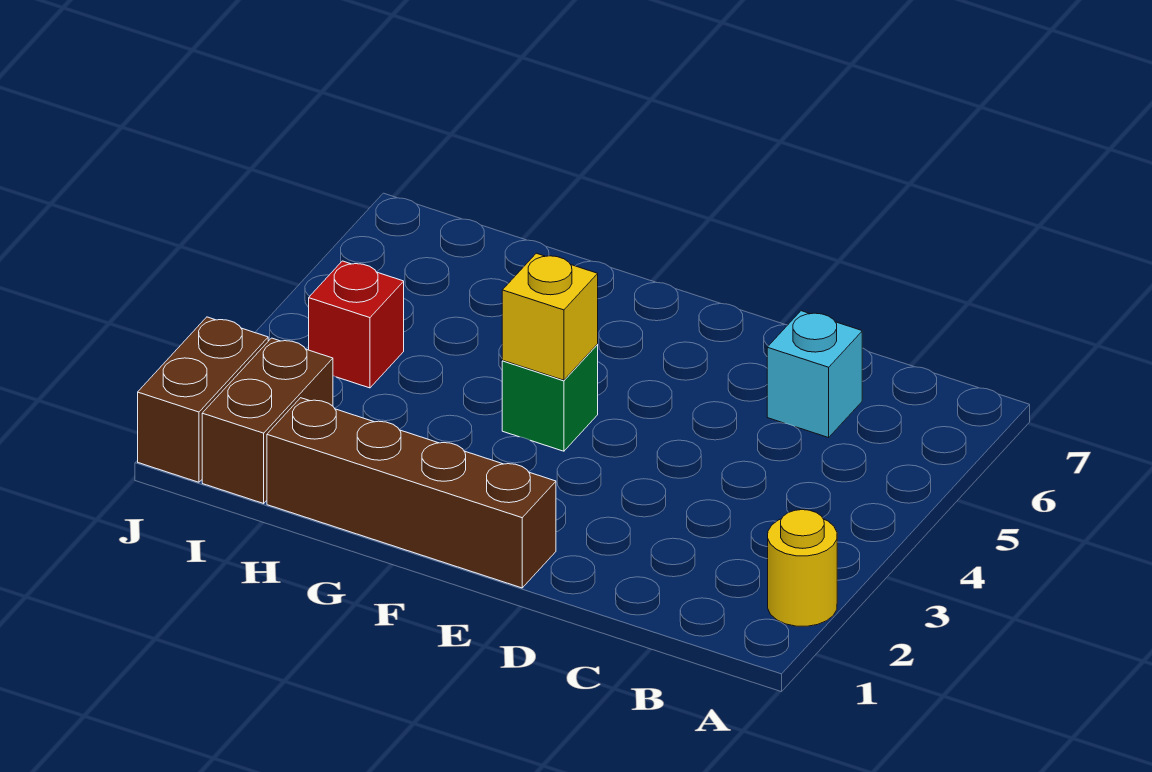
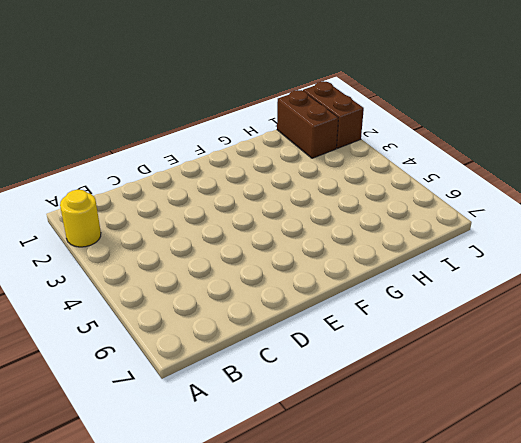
none -> cyan 1x1 brick [767,311,862,438]
none -> brown 1x4 brick [267,398,556,588]

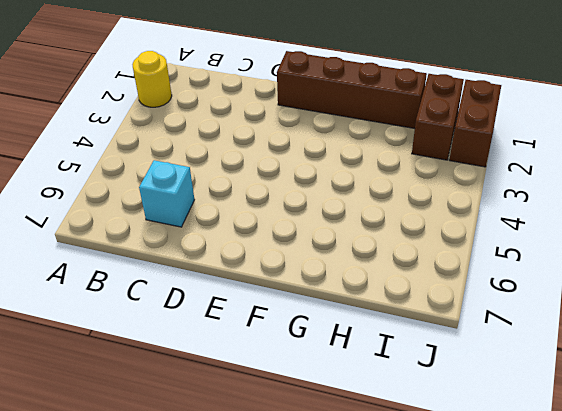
none -> green 1x1 brick [502,345,598,451]
none -> red 1x1 brick [309,261,404,388]

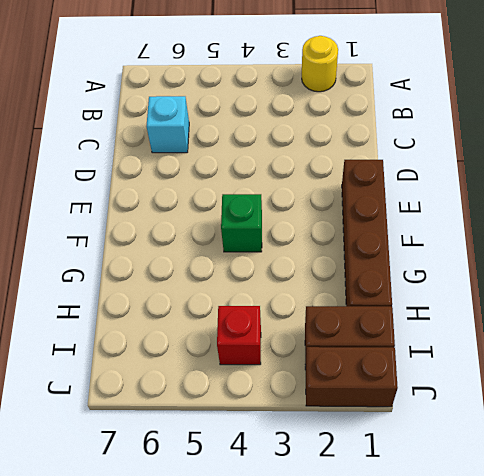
none -> yellow 1x1 brick [502,253,598,380]

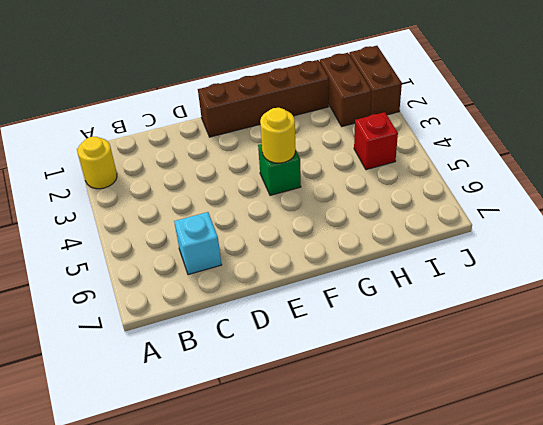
yellow 1x1 round brick [260,108,296,163] -> yellow 1x1 brick [502,253,598,380]

